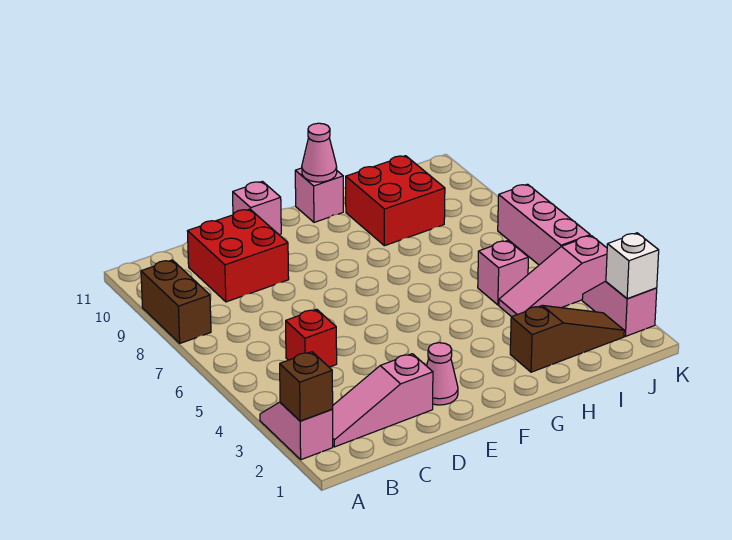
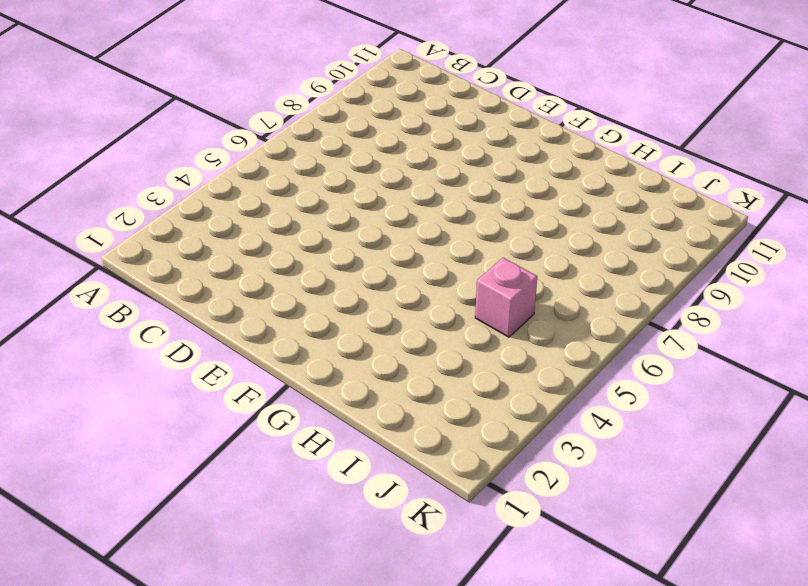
none -> pink 1x2 slope [260,402,333,460]
none -> brown 1x2 brick [141,260,211,343]
none -> pink 1x3 slope [332,354,433,447]

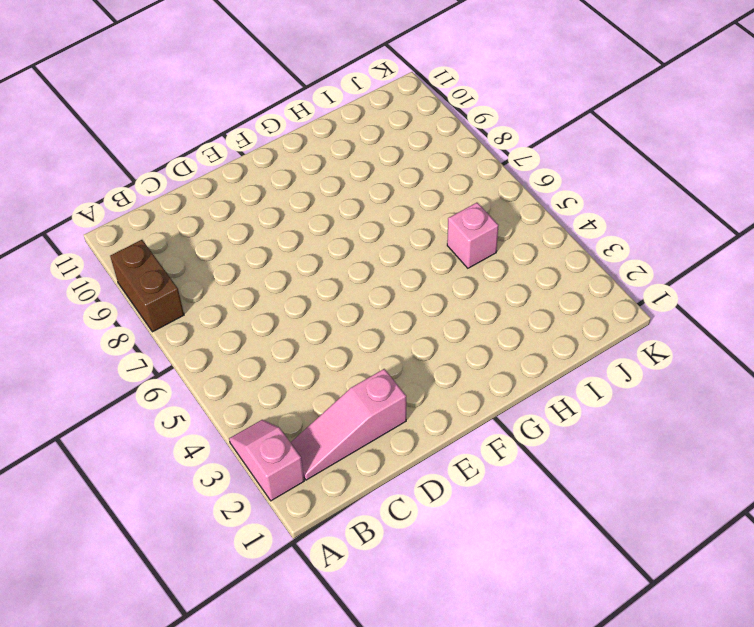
none -> red 1x1 brick [286,309,337,367]
none -> red 2x2 brick [188,209,289,302]
none -> pink 1x1 cone [427,343,458,405]

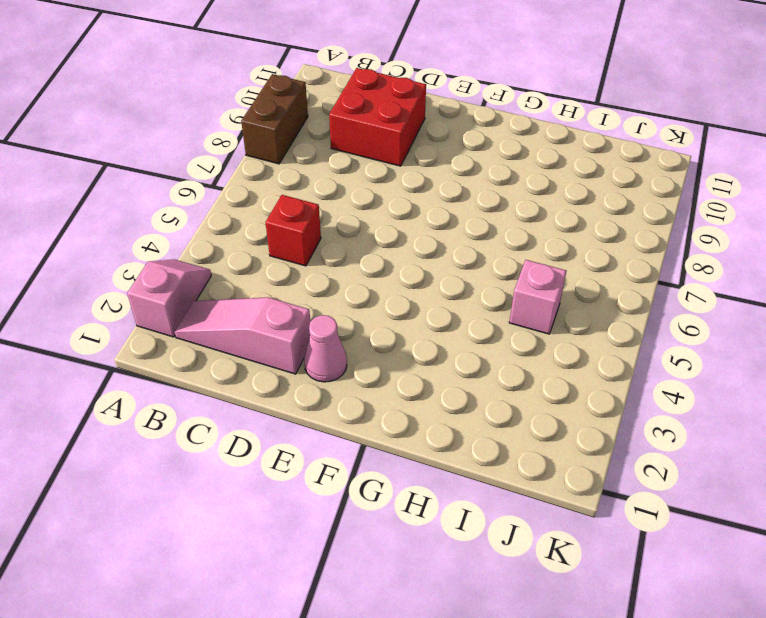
none -> pink 1x1 brick [233,181,281,235]
none -> pink 1x1 brick [295,168,343,222]
none -> brown 1x3 slope [510,305,624,372]

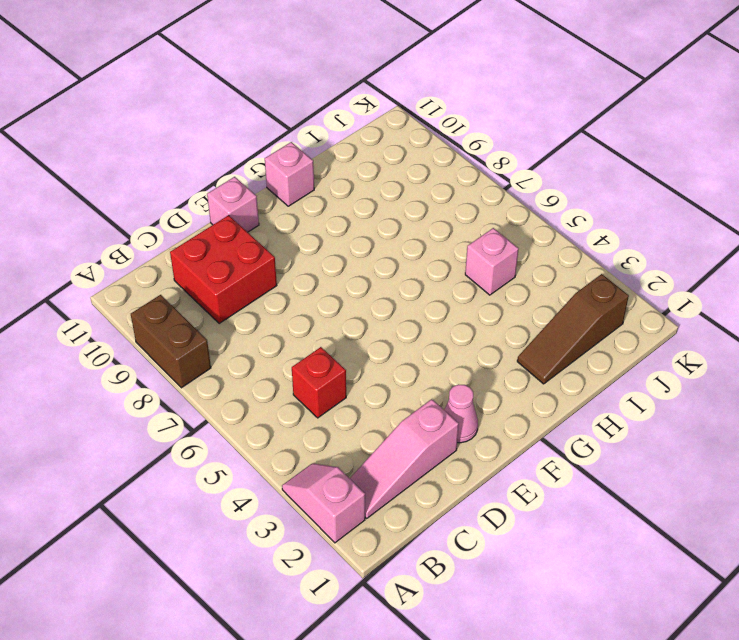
brown 1x3 slope [517,274,629,384] -> brown 1x3 slope turned to [510,305,624,372]
none -> red 2x2 brick [346,156,445,246]
none -> pink 1x3 slope [499,236,607,317]
none -> pink 1x2 slope [582,281,657,336]

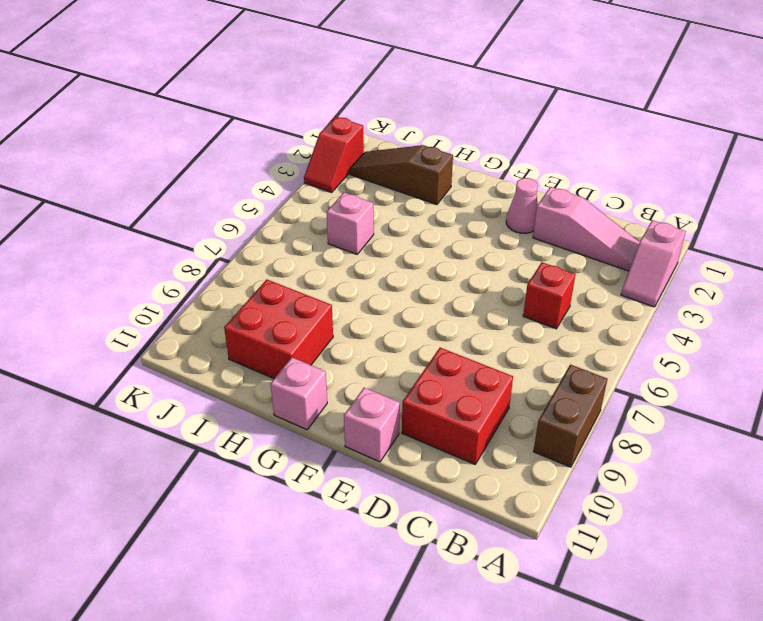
red 1x2 slope [304,117,364,192] -> pink 1x2 slope [582,281,657,336]
none -> pink 1x3 slope [499,236,607,317]
none -> pink 1x3 brick [498,184,590,265]
none -> brown 1x1 brick [280,352,333,421]

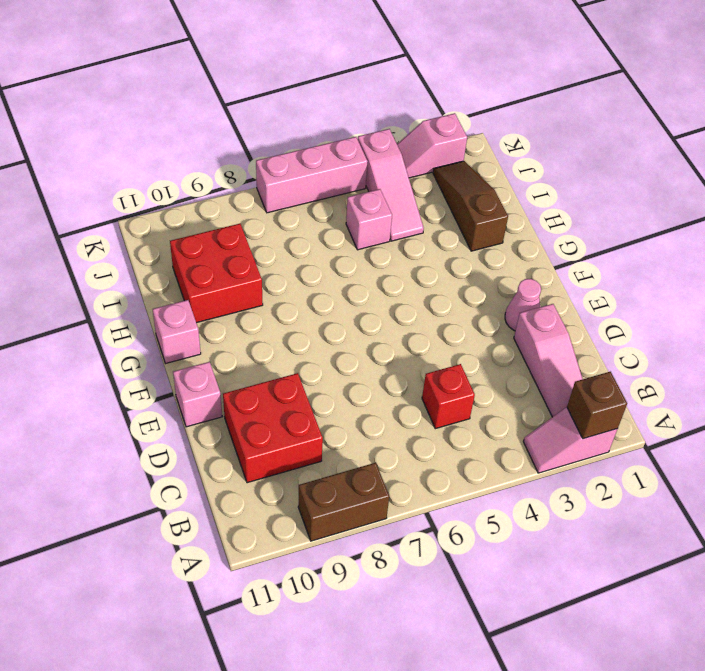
none -> pink 1x1 cone [302,123,337,182]
none -> white 1x1 brick [606,233,659,299]

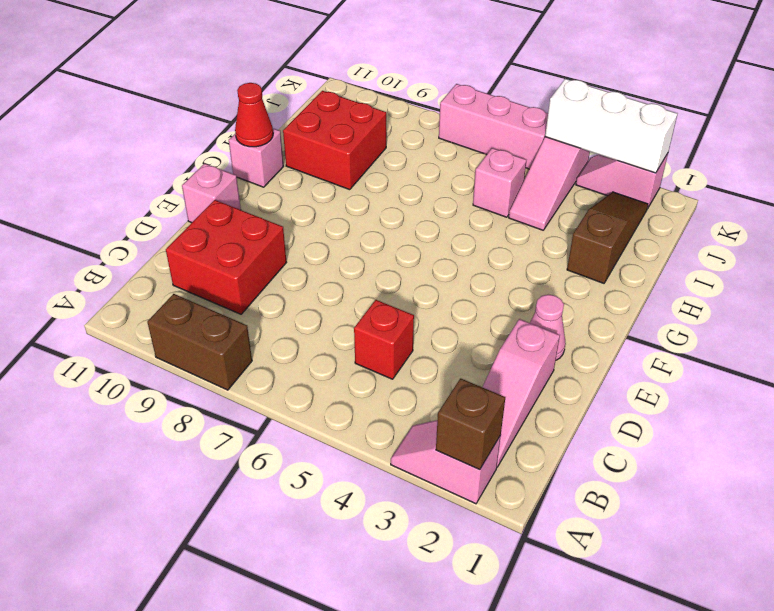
red 1x1 cone [235,83,273,147] -> pink 1x1 cone [302,123,337,182]
white 1x3 brick [545,79,678,173] -> white 1x1 brick [606,233,659,299]

